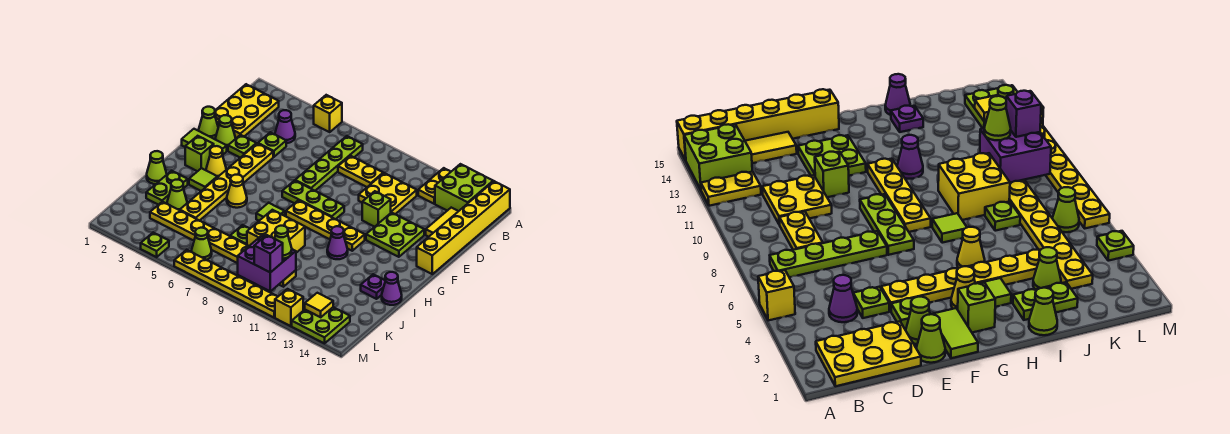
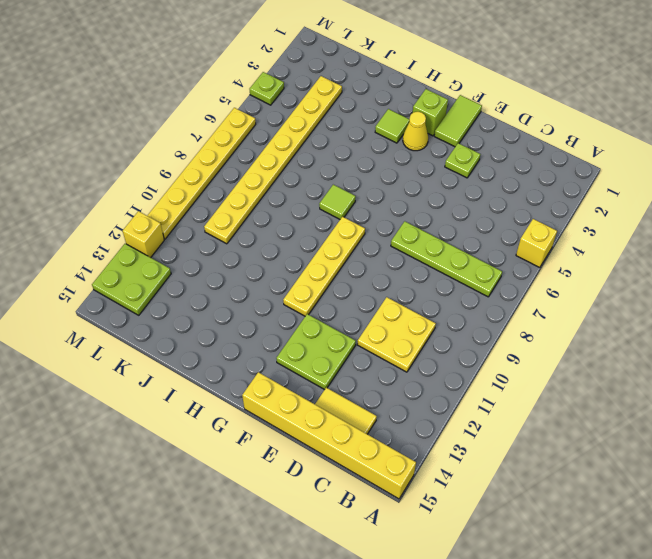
none -> yellow 1x2 plate [418,168,450,204]
none -> lime 2x2 brick [435,164,493,211]
none -> yellow 2x3 plate [215,84,279,138]
none -> purple 1x1 cone [275,110,295,143]

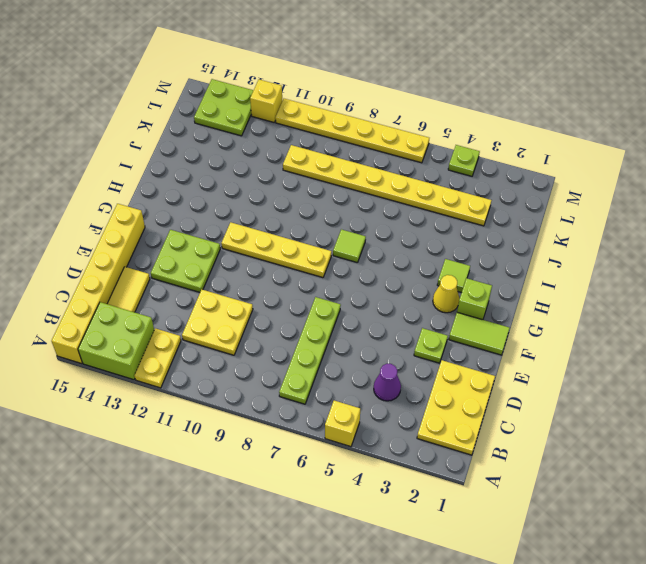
none -> yellow 1x2 plate [338,156,383,187]
none -> lime 1x1 plate [258,132,286,157]
none -> lime 1x1 cone [198,107,218,139]
none -> lime 1x1 cone [215,115,236,148]

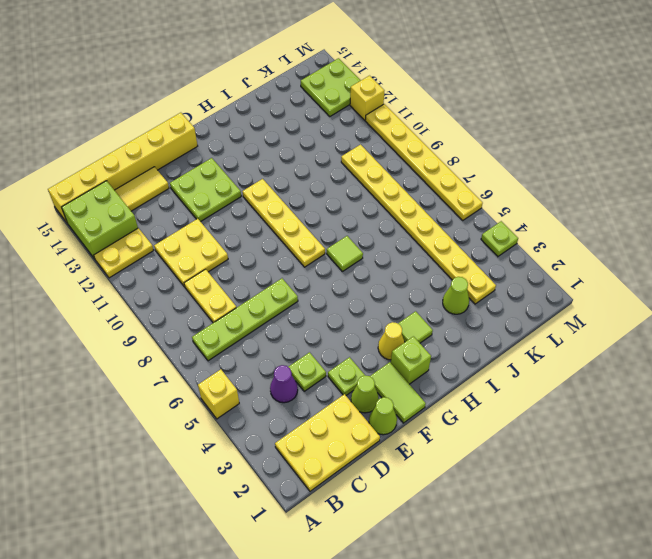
none -> yellow 1x6 plate [180,143,273,221]
none -> lime 1x1 brick [362,191,391,227]
none -> lime 1x3 plate [282,180,344,219]
none -> yellow 1x1 cone [227,175,247,208]

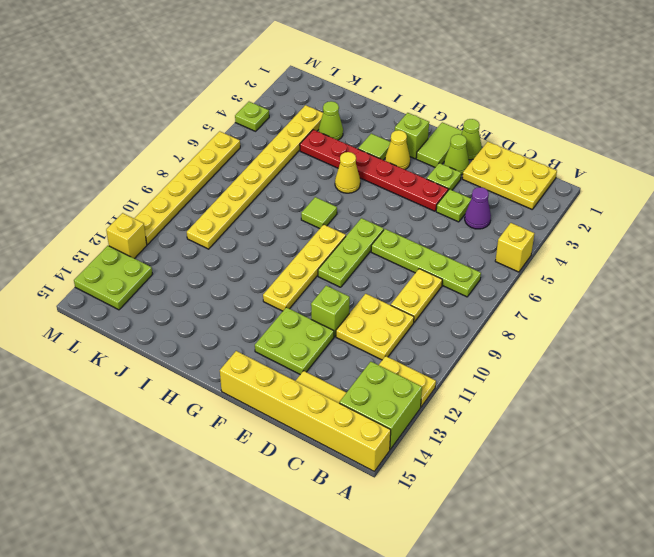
red 1x6 plate [300,130,448,211] -> yellow 1x6 plate [180,143,273,221]
none -> purple 1x1 cone [327,226,348,259]
none -> lime 1x1 cone [147,151,167,184]
none -> lime 1x2 plate [146,171,188,205]
none -> yellow 2x2 brick [247,210,305,253]

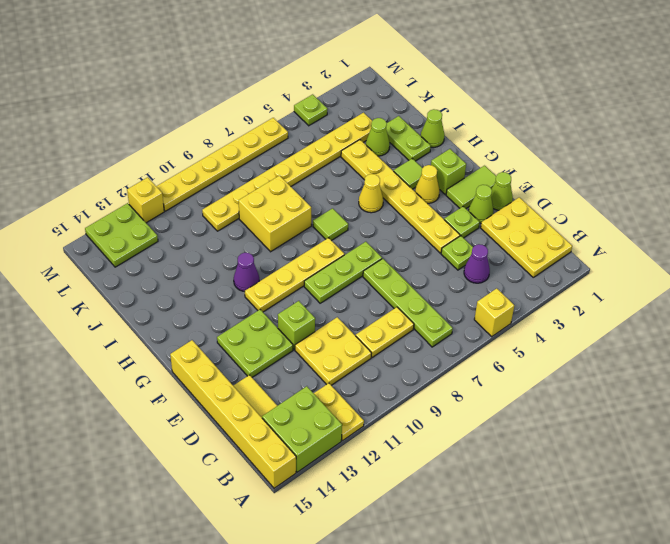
none -> purple 1x1 plate [361,274,385,299]
none -> purple 1x1 cone [382,272,402,305]
none -> lime 1x1 plate [230,225,249,245]
none -> lime 1x1 cone [191,228,212,260]

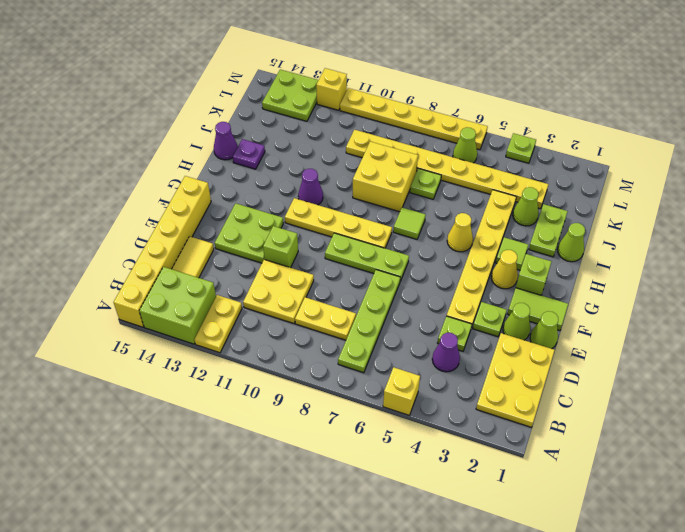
none -> purple 2x2 brick [238,234,296,291]
none -> yellow 1x1 tile [305,293,333,317]
none -> lime 1x1 cone [274,226,292,259]
none -> purple 1x1 brick [254,235,283,273]

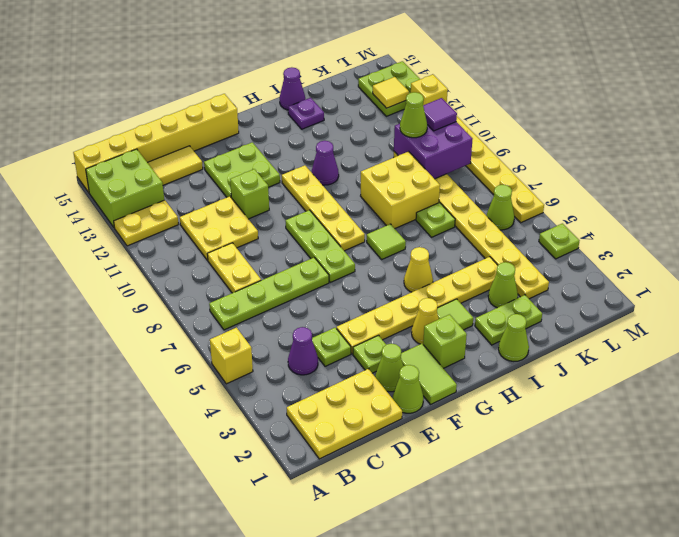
purple 1x1 tile [423,98,457,131] -> purple 1x1 brick [254,235,283,273]

